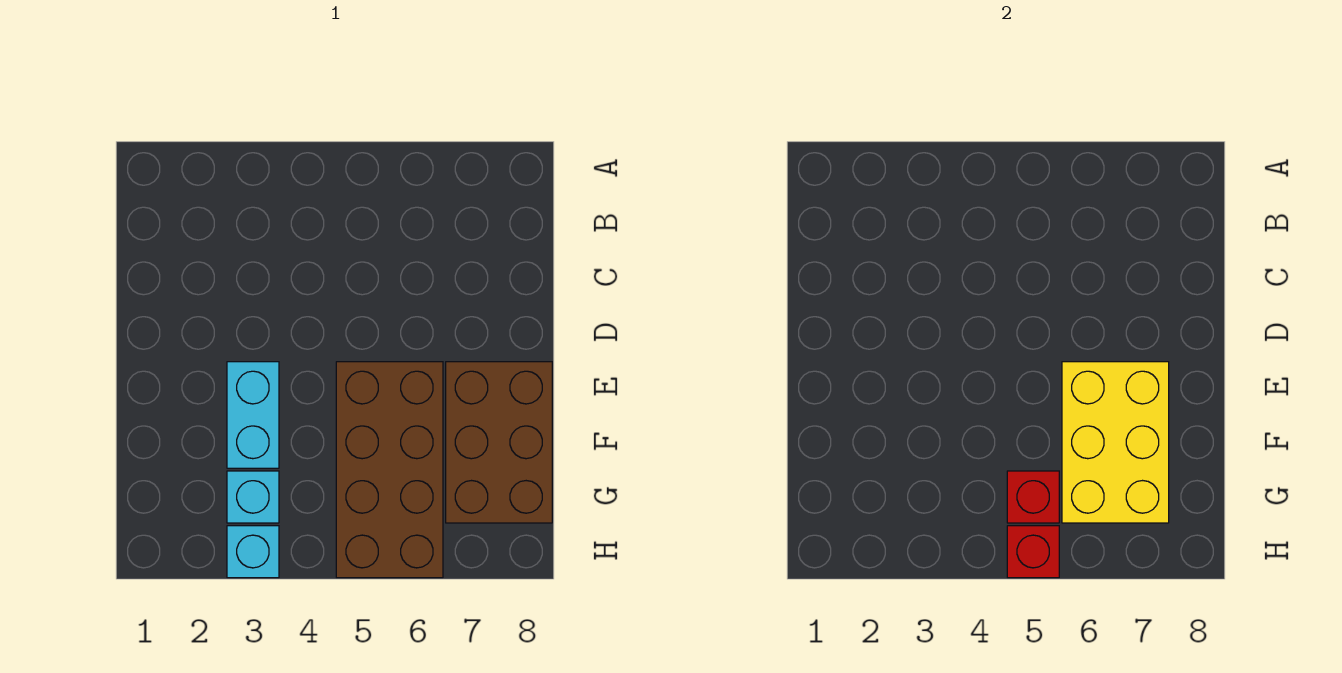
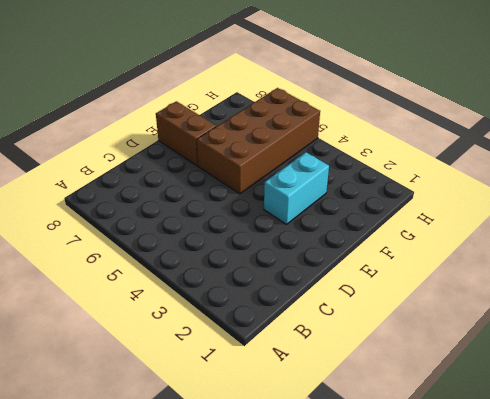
brown 1x2 brick [156,101,216,166] -> brown 2x3 brick [446,362,552,523]
none -> cyan 1x1 brick [227,471,279,523]
none -> cyan 1x1 brick [227,526,279,578]

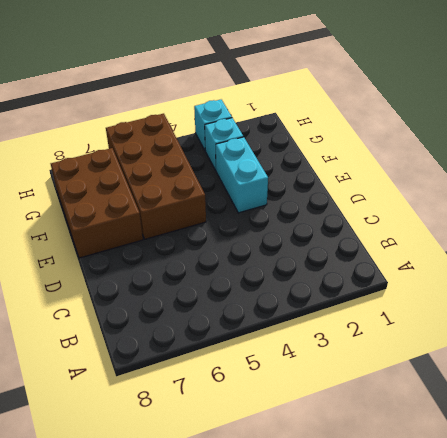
none -> yellow 2x3 brick [1062,362,1169,523]
none -> red 1x1 brick [1007,471,1059,523]

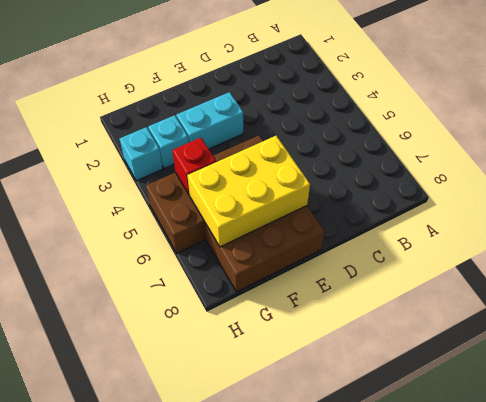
none -> red 1x1 brick [1007,526,1059,578]

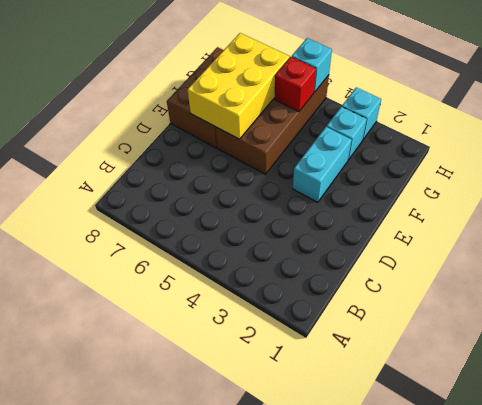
cyan 1x1 brick [292,38,332,92] -> red 1x1 brick [1007,526,1059,578]

